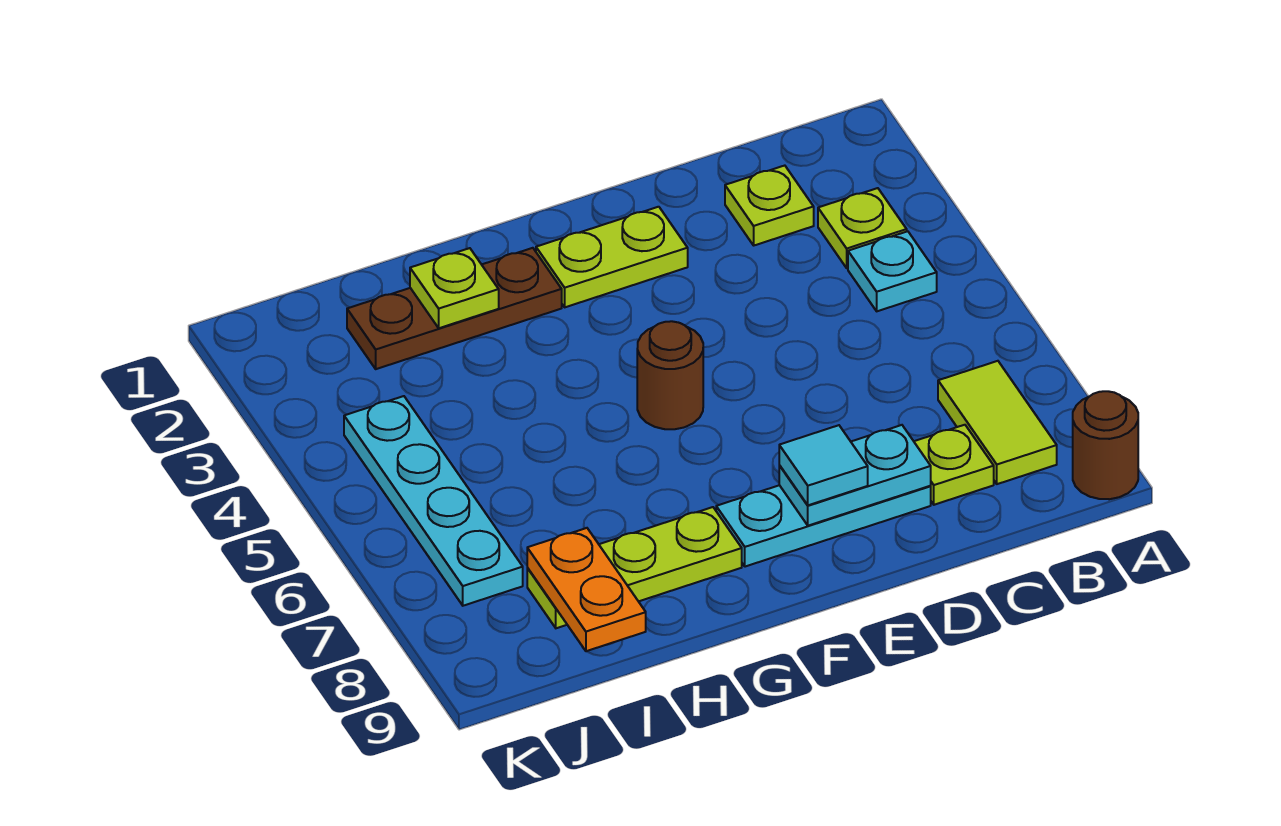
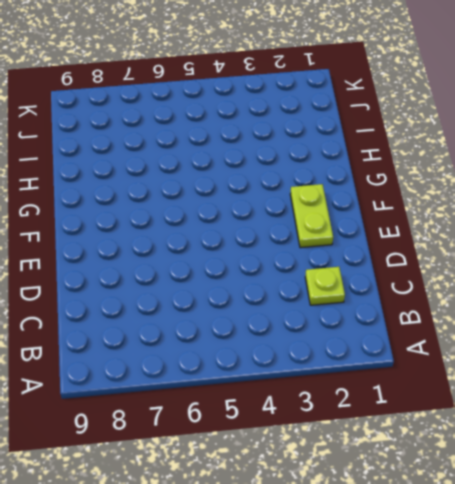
none -> brown 1x1 round brick [1073,391,1138,499]
none -> lime 1x1 plate [818,188,907,268]
none -> cyan 1x1 plate [848,231,937,311]

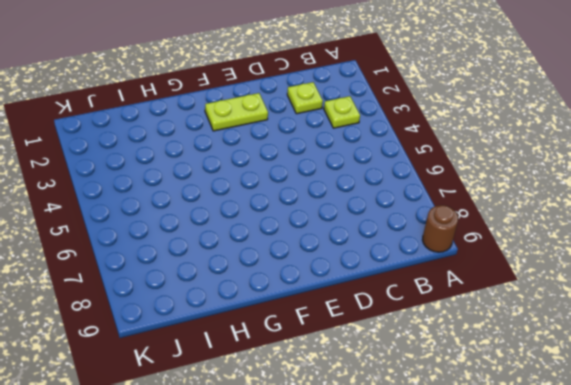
none -> cyan 1x1 plate [848,231,937,311]
none -> lime 1x2 tile [938,361,1057,484]
none -> lime 1x1 plate [914,425,994,505]

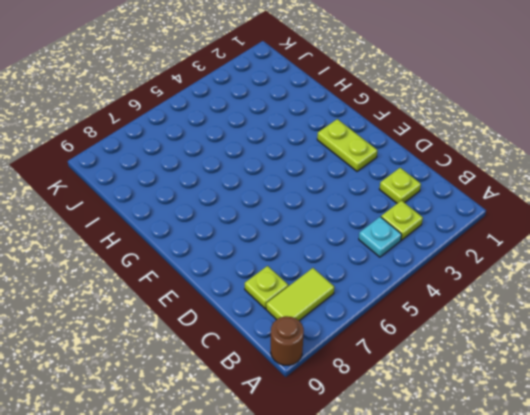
none -> cyan 1x3 plate [716,485,931,567]
none -> brown 1x1 round brick [637,321,703,429]
none -> brown 1x3 plate [347,248,562,369]

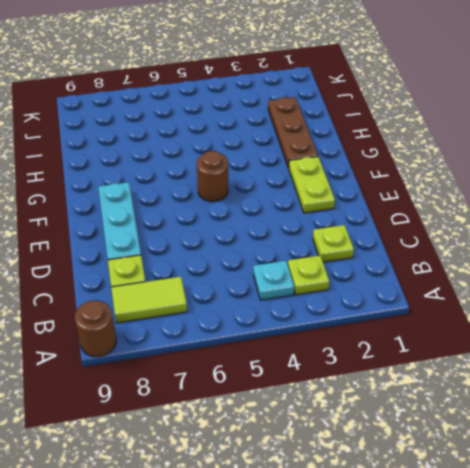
none -> lime 1x3 plate [527,507,742,628]
none -> cyan 1x4 plate [344,396,523,606]
none -> cyan 1x2 plate [779,425,931,526]

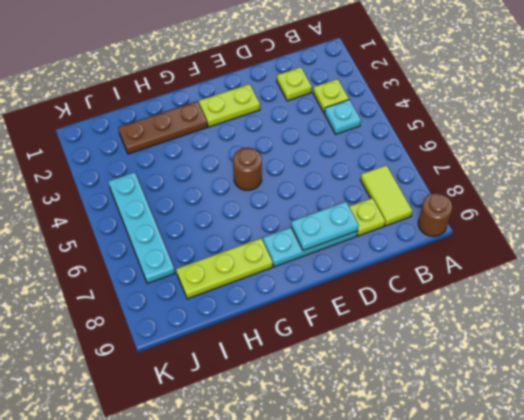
none -> lime 1x1 plate [410,248,499,328]
none -> orange 1x2 plate [527,528,646,651]
none -> cyan 1x1 tile [779,425,868,505]

